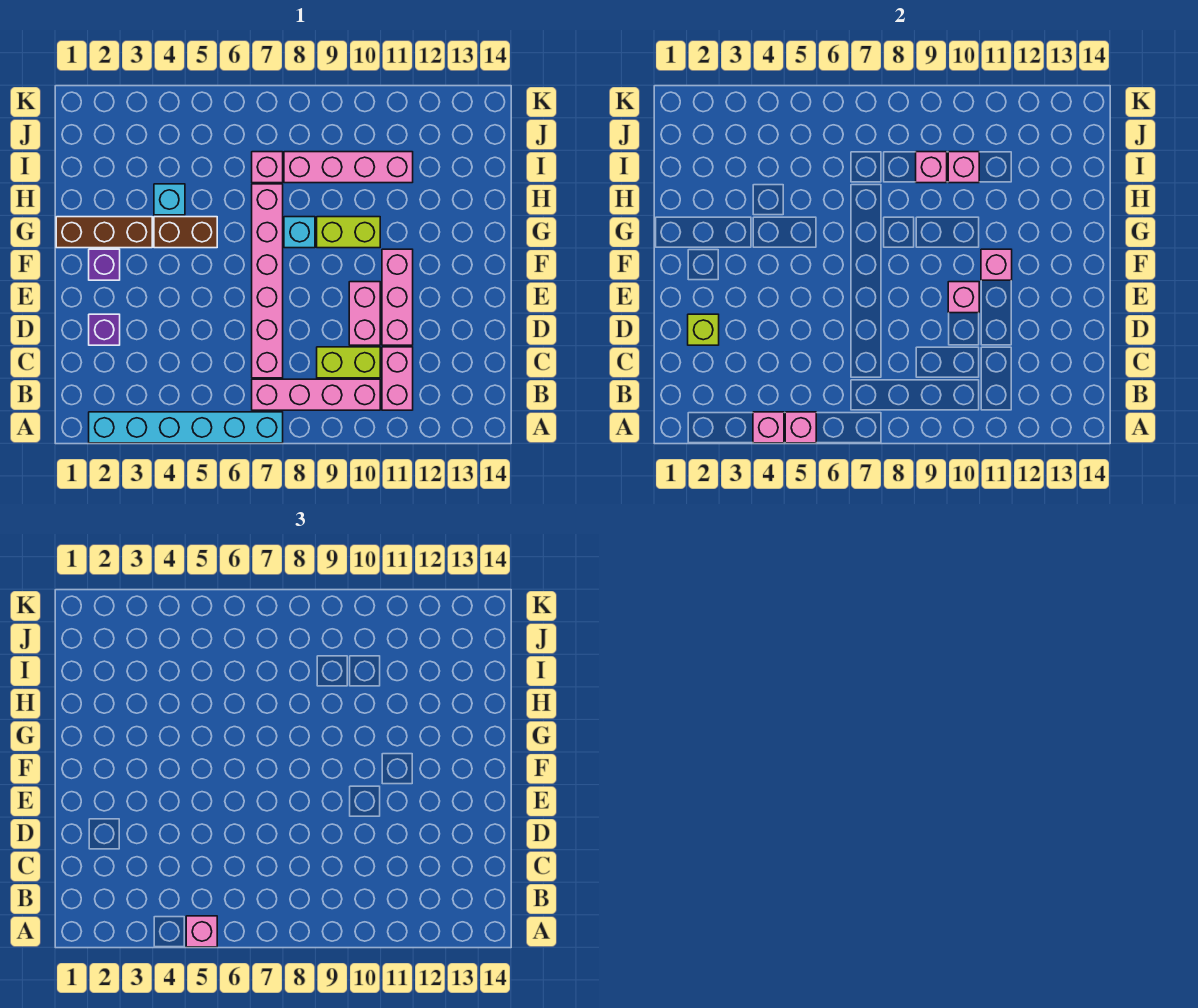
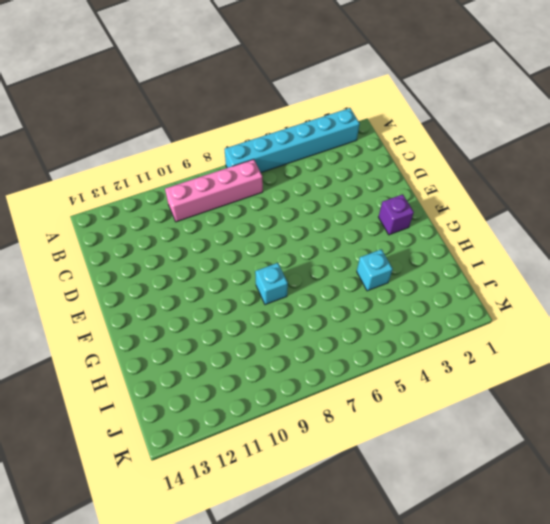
none -> pink 1x2 brick [382,347,413,410]
none -> pink 1x6 brick [252,184,283,378]
none -> lime 1x2 brick [317,347,380,378]

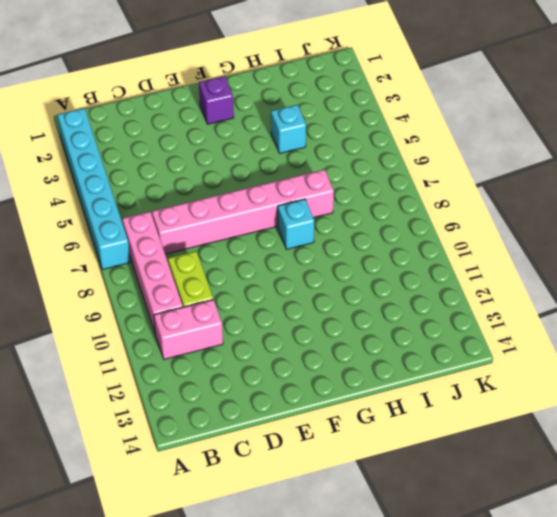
none -> purple 1x1 brick [89,314,120,345]
none -> pink 1x2 brick [349,282,380,345]
none -> pink 1x3 brick [382,249,413,345]

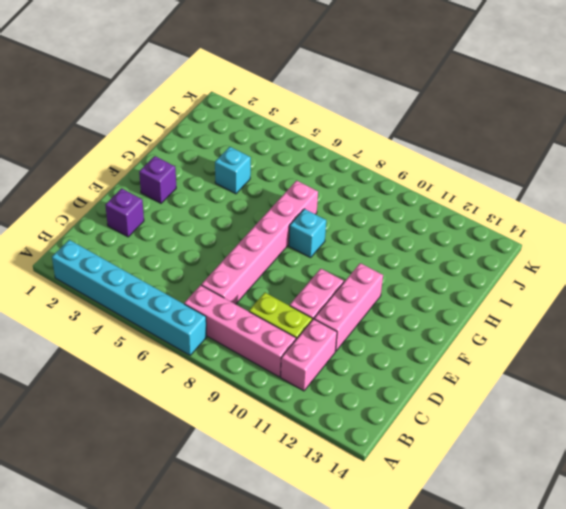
none -> brown 1x3 brick [56,217,152,248]
none -> brown 1x2 brick [154,217,217,248]
none -> lime 1x2 brick [317,217,380,248]

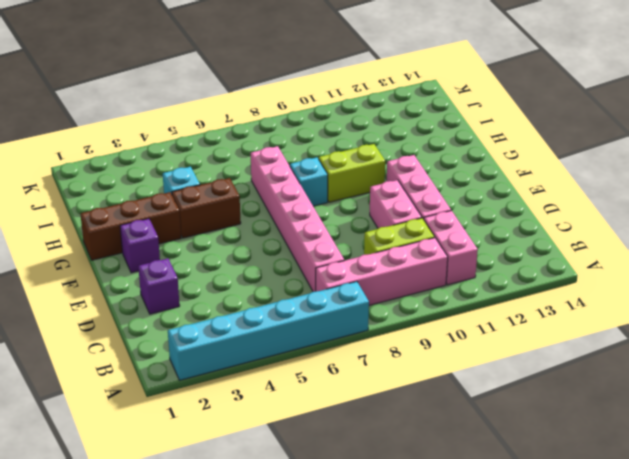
none -> pink 1x1 brick [252,152,283,183]
none -> pink 1x4 brick [284,152,413,183]
none -> pink 1x1 brick [753,412,784,443]

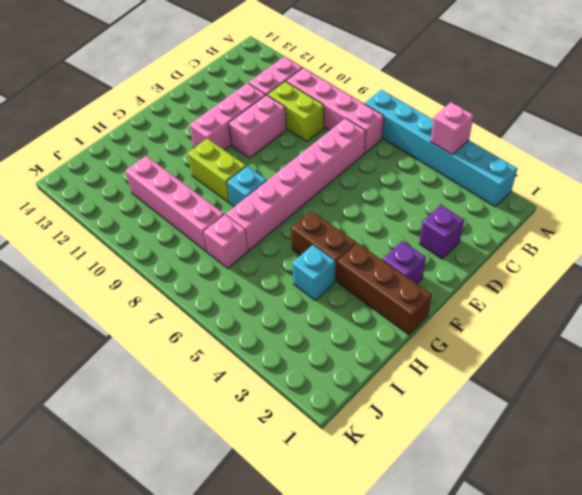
none -> pink 1x1 brick [785,412,816,443]
none -> lime 1x1 brick [688,314,719,345]
none -> pink 1x1 brick [948,282,979,313]

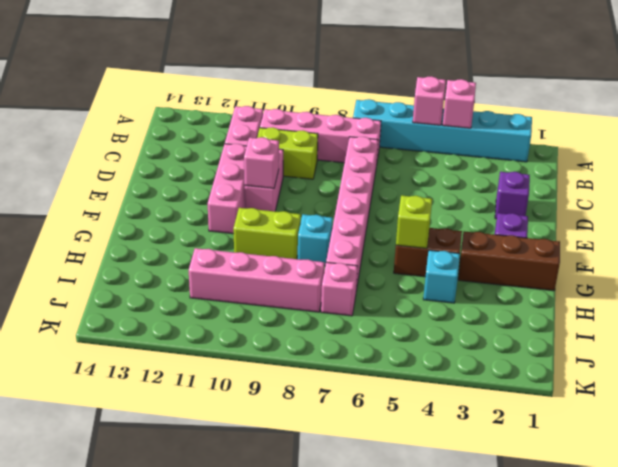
lime 1x1 brick [396,195,432,249] -> lime 1x1 brick moved to [688,314,719,345]
none -> pink 1x1 brick [981,249,1012,280]
none -> pink 1x1 brick [916,152,947,183]
none -> pink 1x1 brick [948,152,979,183]

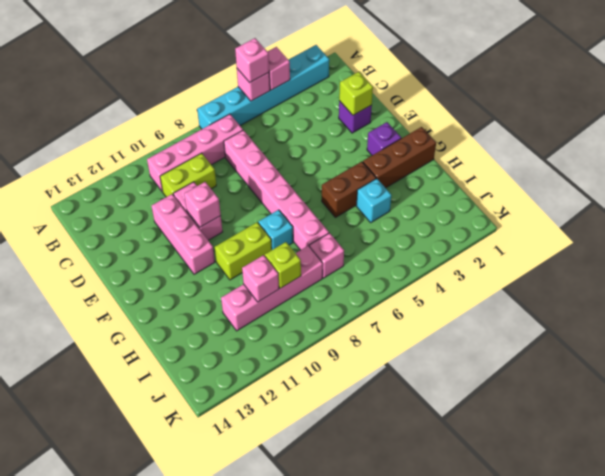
lime 1x1 brick [265,242,301,288] -> pink 1x1 brick [916,152,947,183]
none -> pink 1x2 brick [382,347,413,410]
none -> pink 1x1 brick [981,249,1012,280]

